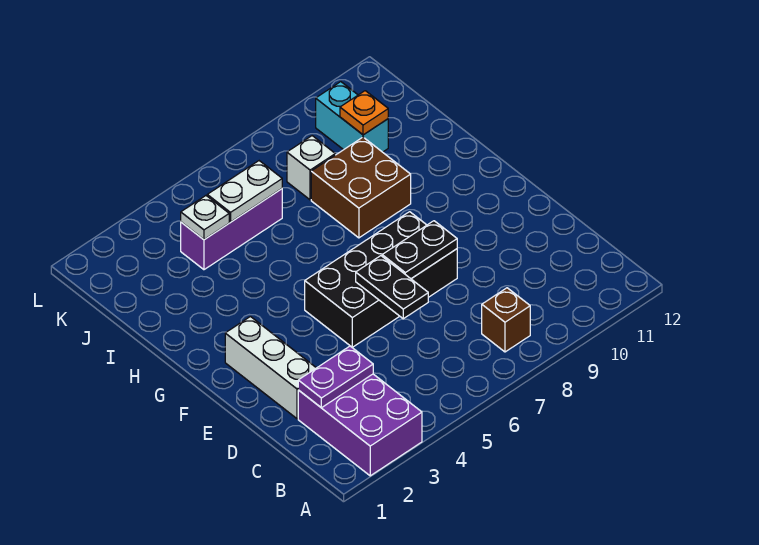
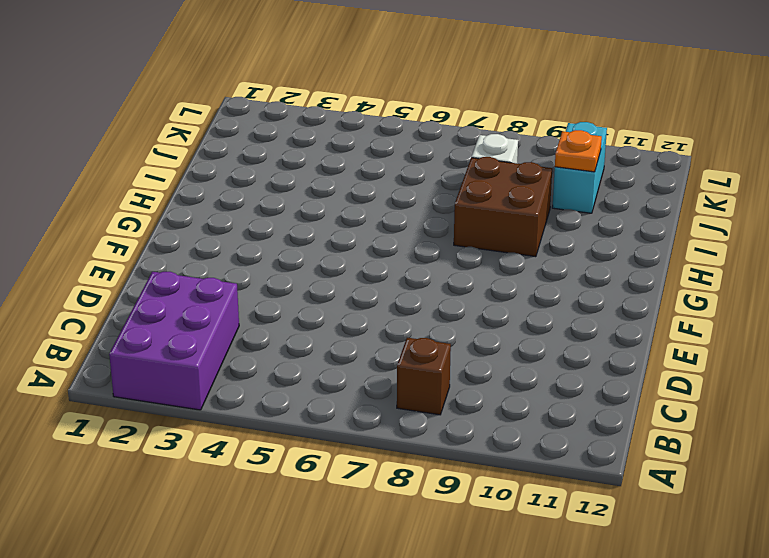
none -> white 1x3 brick [225,317,316,419]
none -> black 2x4 brick [305,212,457,347]
none -> purple 1x3 brick [181,189,282,270]

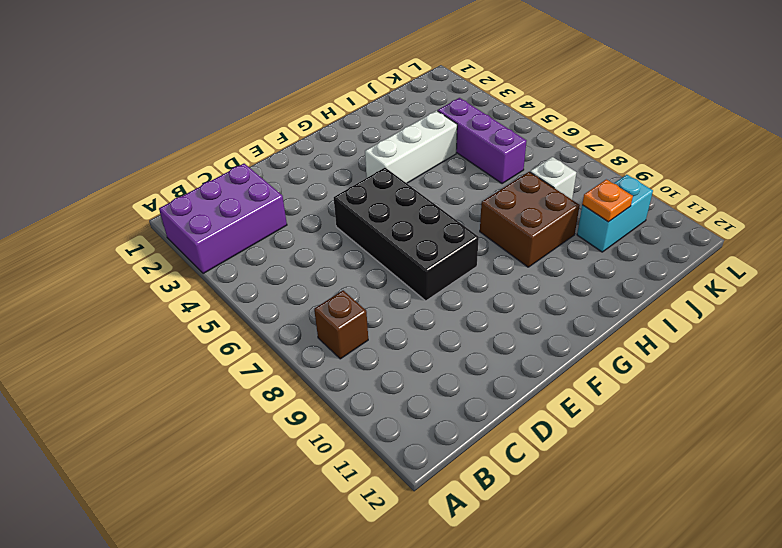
white 1x3 brick [365,111,457,183] -> white 1x3 brick moved to [225,317,316,419]
none -> purple 1x2 plate [298,346,373,408]
none -> black 1x2 plate [356,256,428,319]
none -> black 1x2 plate [382,221,457,279]

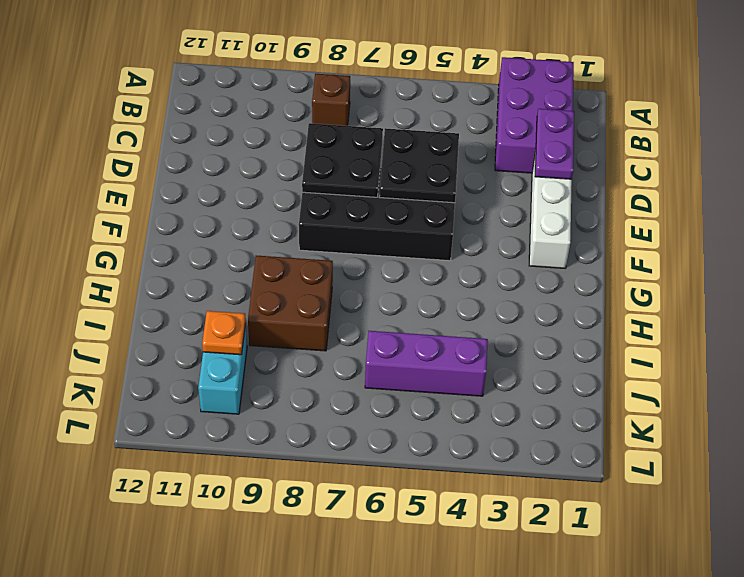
purple 1x2 plate [535,109,574,179] -> purple 1x2 plate turned to [298,346,373,408]
black 2x2 plate [379,128,459,203] -> black 1x2 plate [356,256,428,319]
black 2x2 plate [302,123,383,197] -> black 1x2 plate [382,221,457,279]
none -> white 1x1 brick [287,136,335,200]
none -> white 1x1 plate [181,196,229,240]
none -> white 1x2 plate [207,161,282,222]

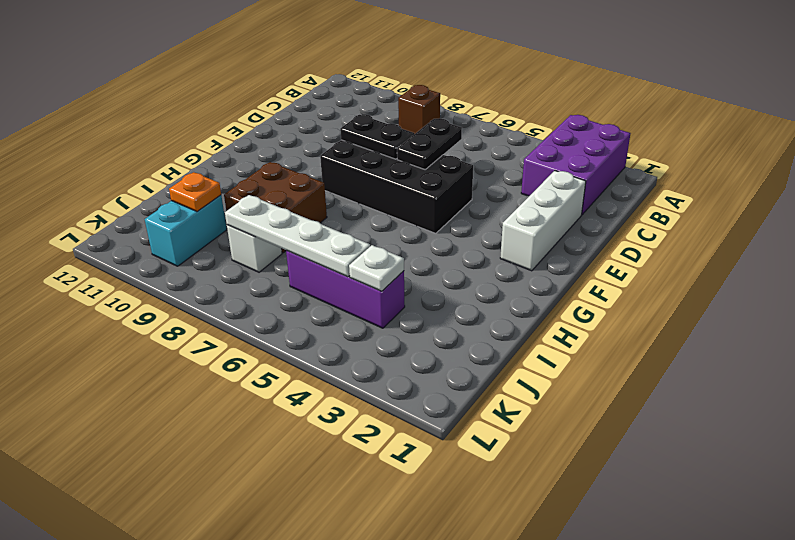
white 1x4 plate [225,195,370,277] -> white 1x2 plate [207,161,282,222]
none -> purple 1x2 plate [298,346,373,408]

